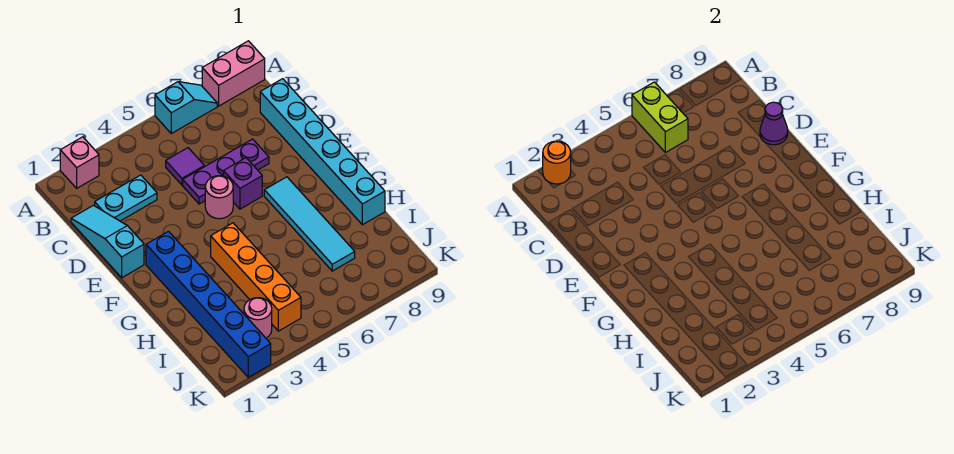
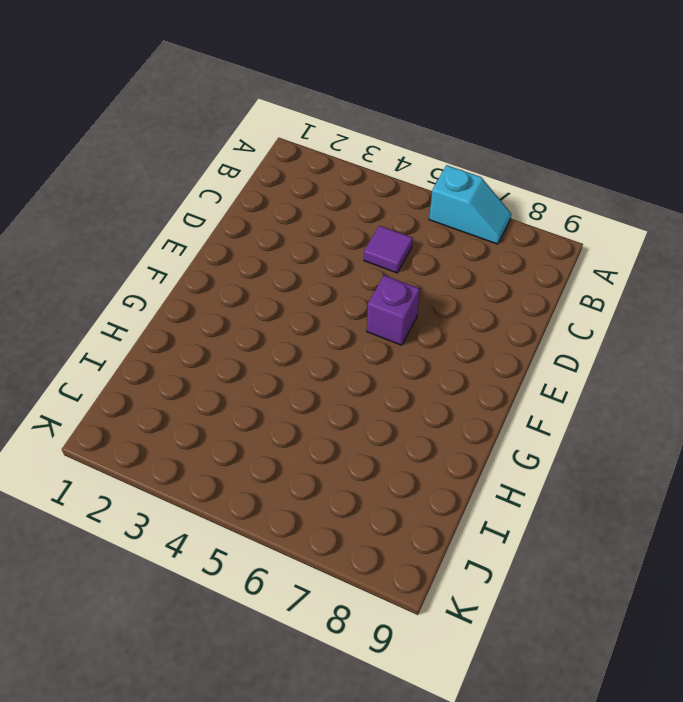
none -> pink 1x1 brick [60,137,99,188]
none -> pink 1x2 brick [202,41,265,106]
none -> cyan 1x3 slope [71,205,144,278]

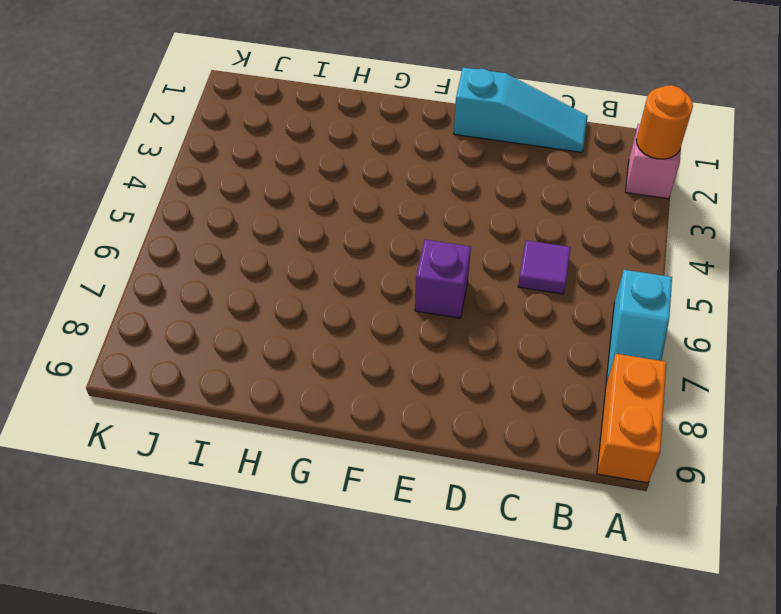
orange 1x2 brick [597,354,666,483] -> pink 1x2 brick [202,41,265,106]
none -> cyan 1x2 plate [95,175,157,221]
none -> cyan 1x6 brick [260,79,385,225]
none -> purple 1x3 plate [183,139,269,204]

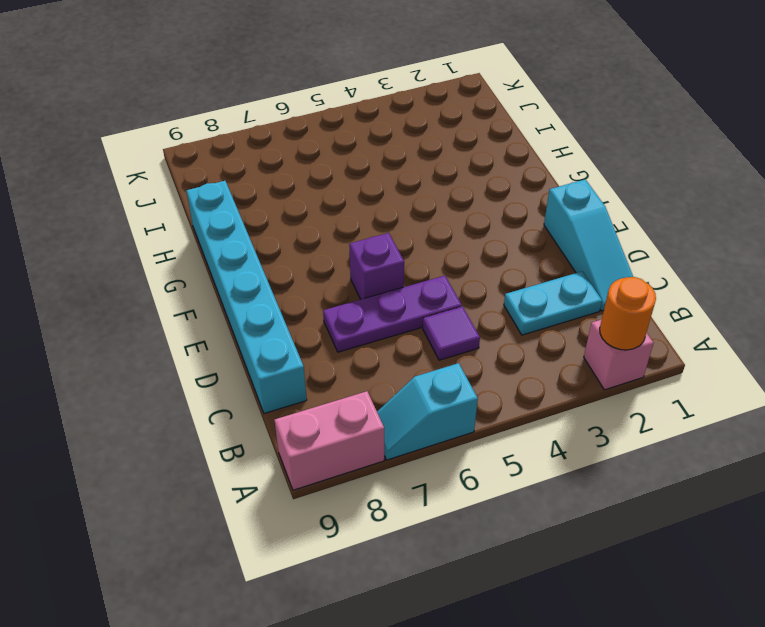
none -> pink 1x1 round brick [205,176,233,219]
none -> blue 1x6 brick [146,231,271,377]
none -> cyan 1x4 tile [264,177,355,271]

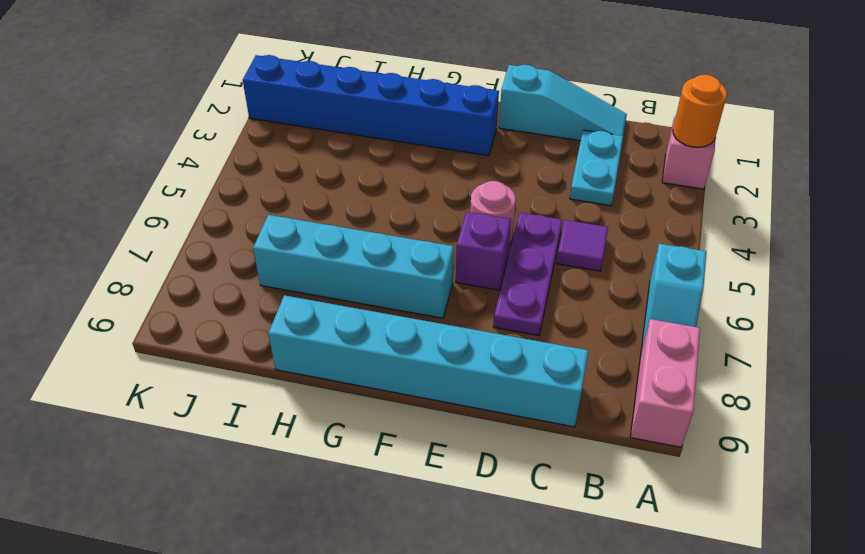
cyan 1x4 brick [253,215,454,318] -> cyan 1x4 tile [264,177,355,271]
none -> orange 1x4 brick [211,223,301,331]
none -> pink 1x1 round brick [244,298,272,338]
none -> lime 1x2 brick [632,82,688,152]

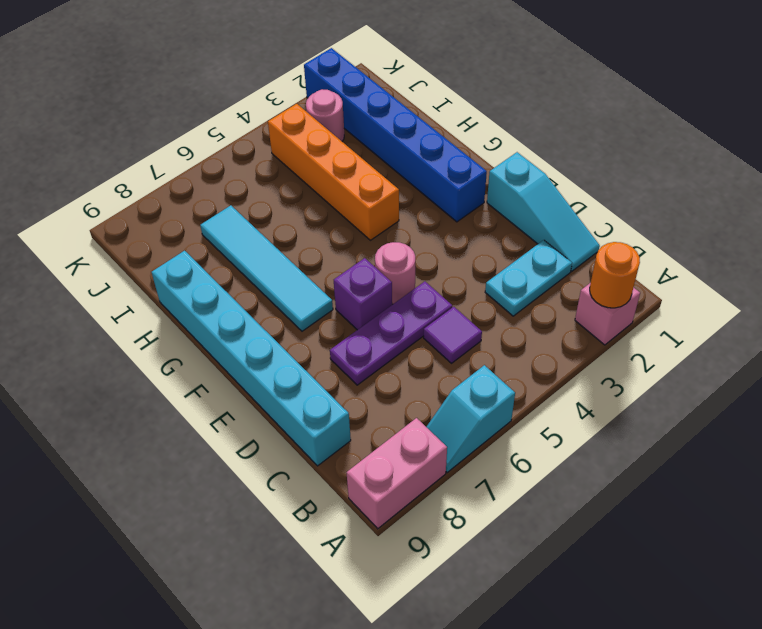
none -> lime 1x2 brick [632,82,688,152]
none -> purple 1x1 cone [760,102,788,145]

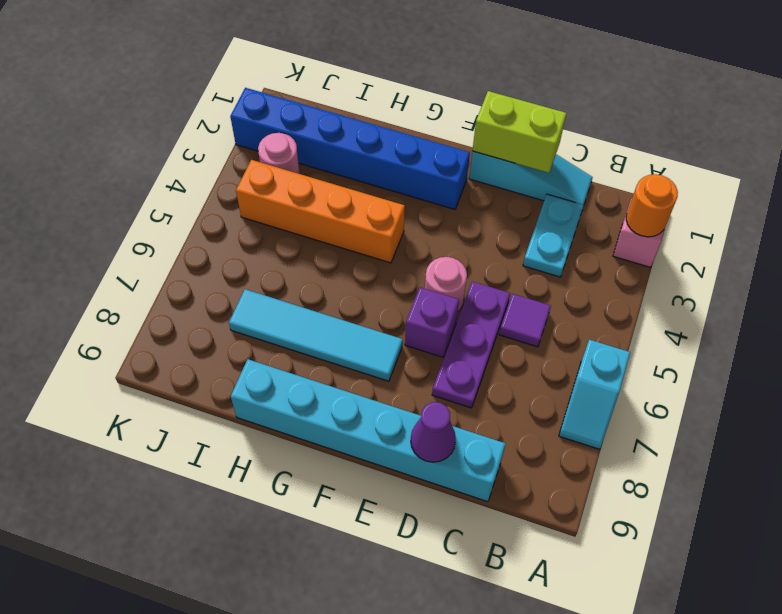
lime 1x2 brick [473,91,566,173] -> lime 1x2 brick moved to [632,82,688,152]
none -> pink 1x2 brick [202,41,265,106]

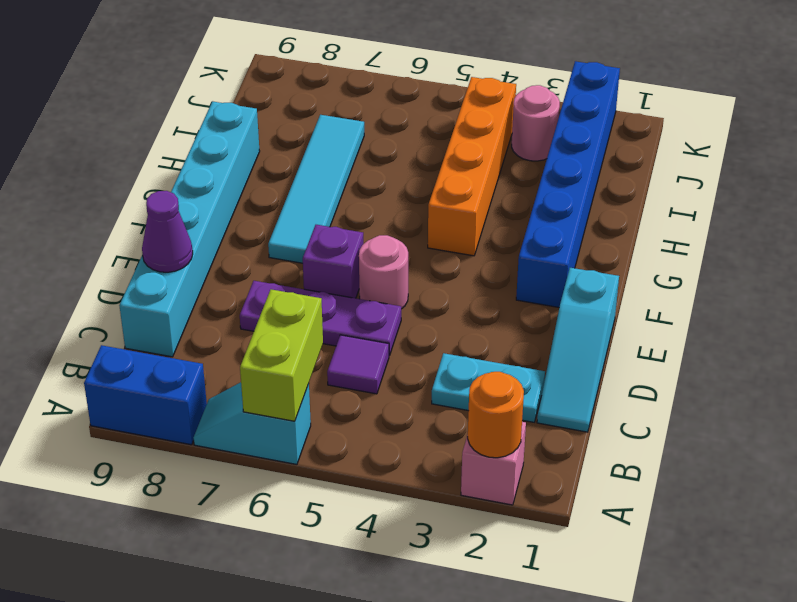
blue 1x2 brick [84,345,207,445] -> pink 1x2 brick [202,41,265,106]

